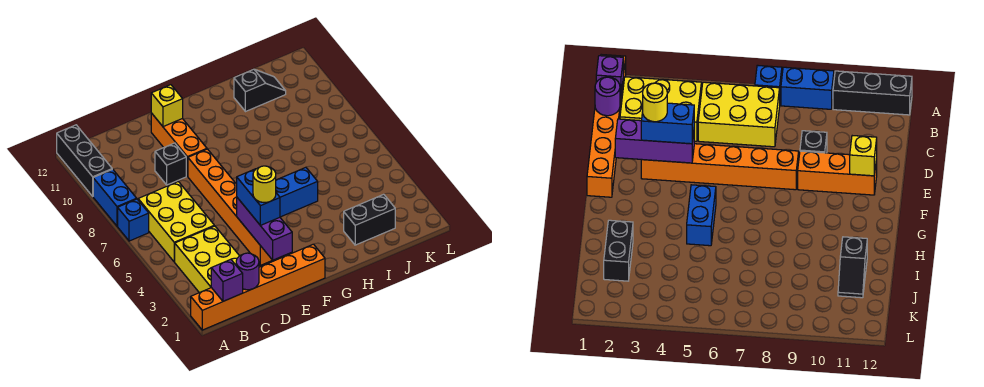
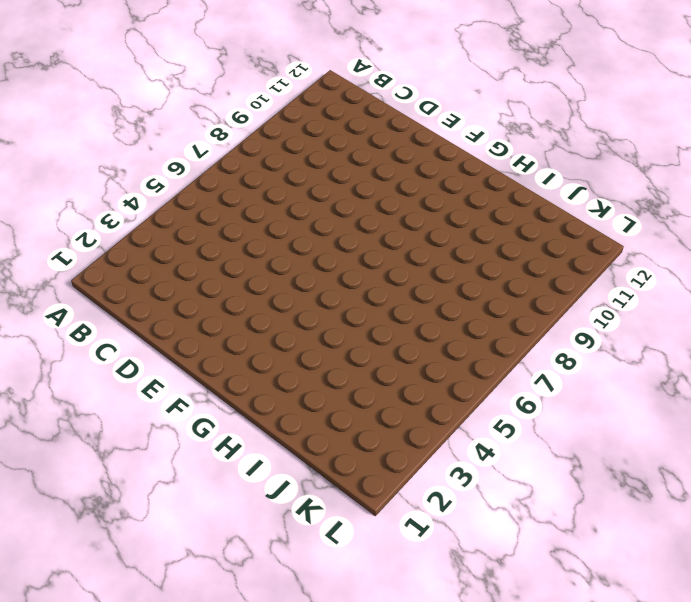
none -> orange 1x6 brick [191,244,325,330]
none -> blue 1x1 brick [118,199,149,241]
none -> blue 1x2 brick [93,169,137,226]

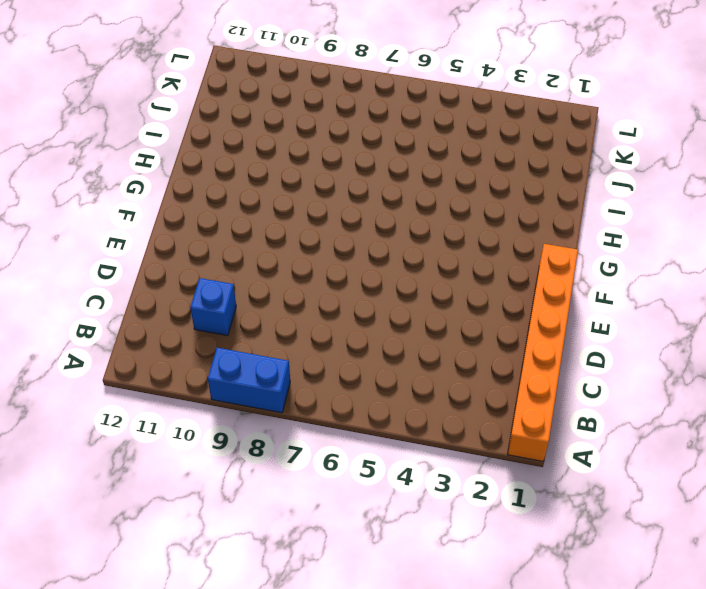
blue 1x1 brick [190,278,236,336] -> blue 1x1 brick moved to [118,199,149,241]
none -> black 1x3 brick [57,125,112,196]
none -> yellow 2x3 brick [175,226,239,293]
none -> yellow 2x3 brick [138,182,214,262]

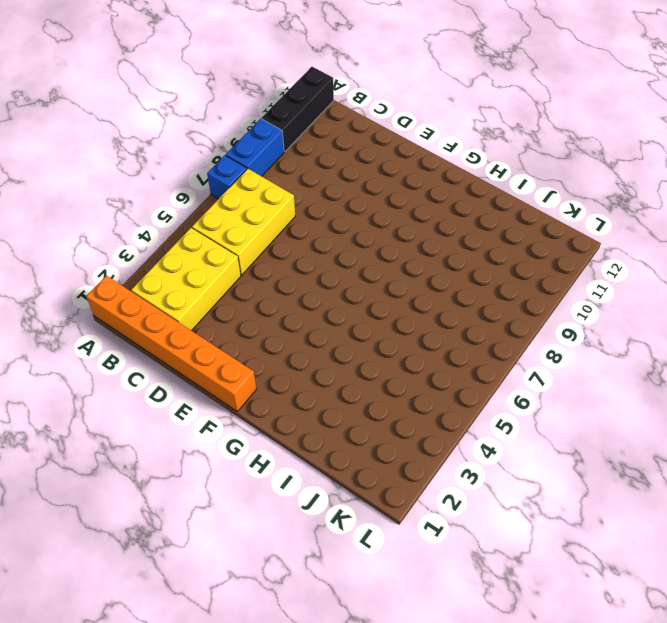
none -> black 1x1 brick [155,143,186,185]
none -> orange 1x6 brick [188,149,272,265]
none -> orange 1x3 brick [151,113,207,176]

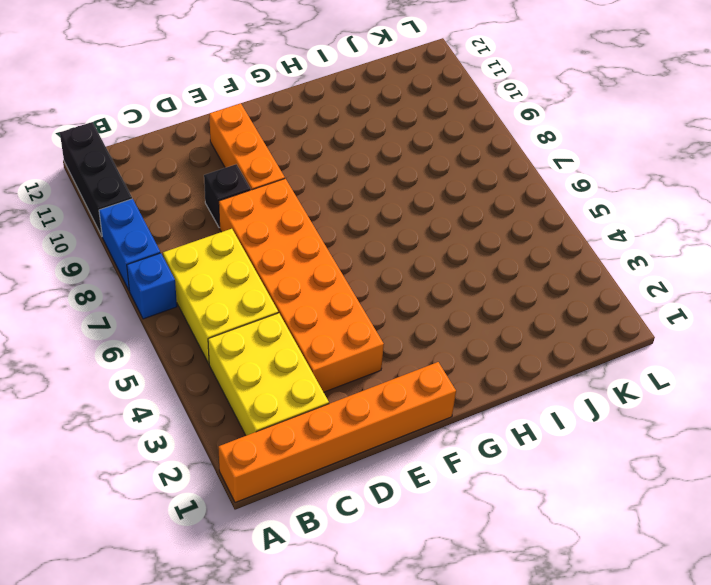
orange 2x6 brick [219,178,384,392] -> orange 1x6 brick [188,149,272,265]
none -> blue 1x2 brick [276,167,318,217]
none -> black 1x2 brick [344,194,395,245]
none -> black 1x2 slope [234,69,286,112]

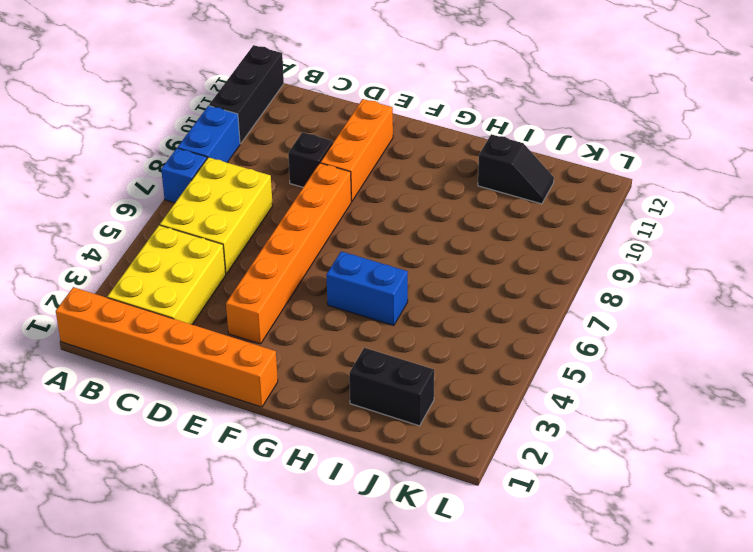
none -> purple 1x1 brick [211,259,243,301]
none -> purple 1x1 round brick [236,253,259,290]
none -> purple 1x3 brick [237,198,292,260]

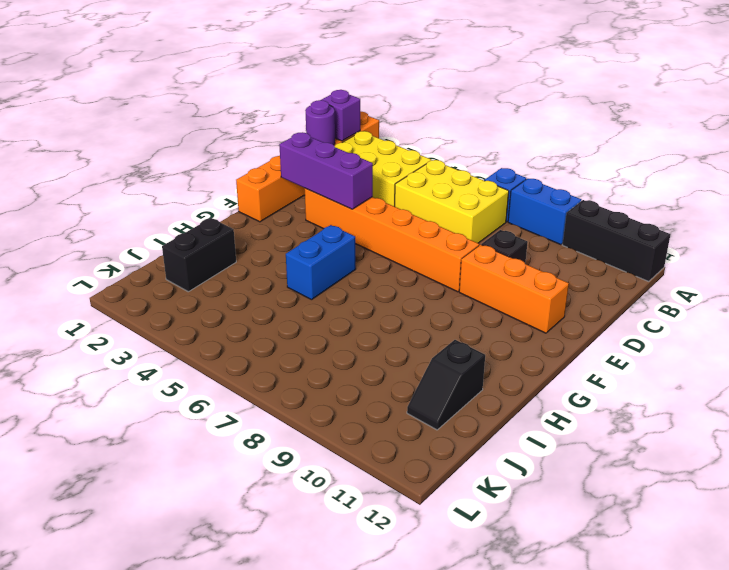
none -> yellow 1x1 brick [151,85,183,127]
none -> blue 1x2 brick [237,169,280,226]
none -> yellow 1x1 round brick [253,166,276,203]

